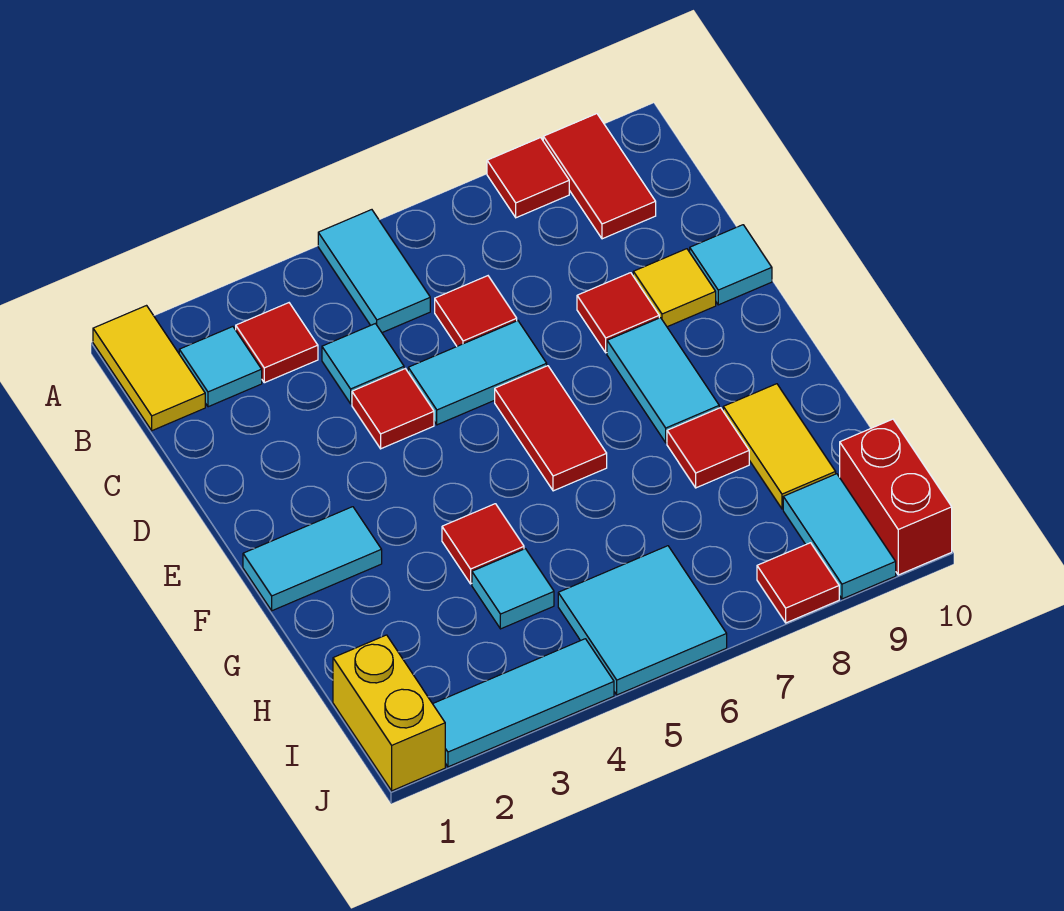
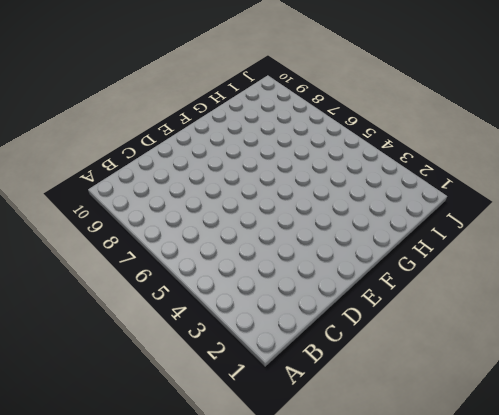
none -> yellow 1x2 tile [93,306,205,431]
none -> cyan 1x2 tile [318,210,430,333]
none -> red 1x1 tile [487,138,569,218]

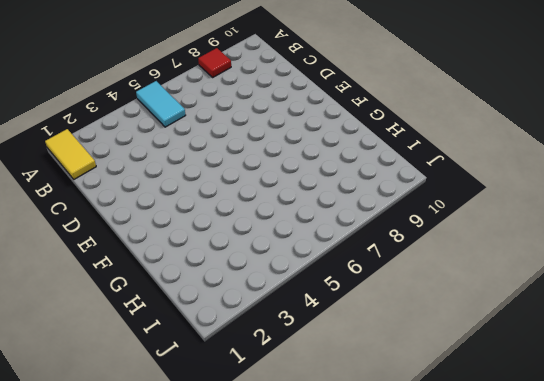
none -> red 1x2 tile [543,114,656,239]
none -> cyan 1x1 tile [179,327,262,407]
none -> red 1x1 tile [236,303,318,383]

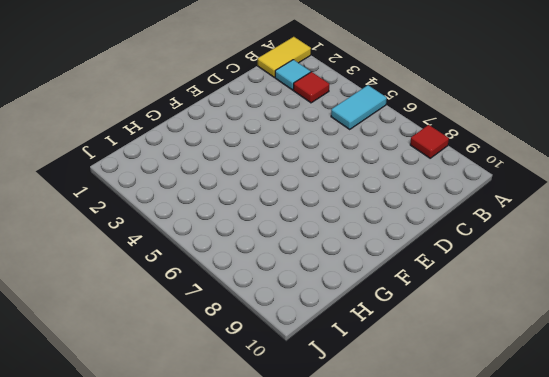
none -> red 1x2 tile [543,114,656,239]
none -> cyan 1x1 tile [322,324,404,404]
none -> red 1x1 tile [435,276,517,346]

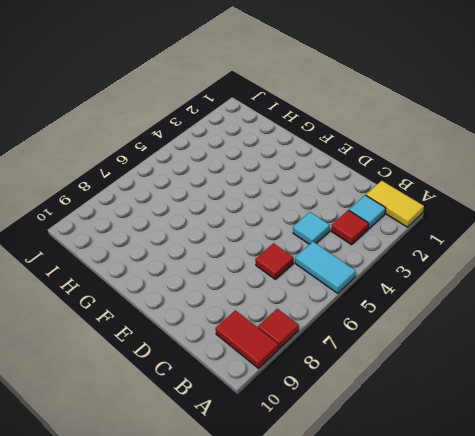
none -> red 1x1 tile [352,369,434,449]
none -> cyan 1x2 tile [408,321,547,425]
none -> red 1x1 tile [577,273,659,353]

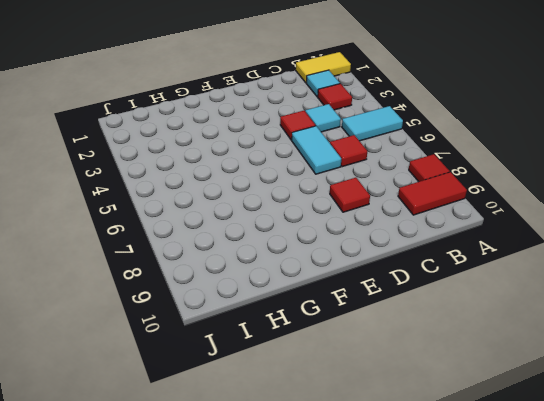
none -> yellow 1x1 tile [633,249,716,327]
none -> cyan 1x1 tile [690,225,772,305]
none -> red 1x2 tile [495,366,607,491]

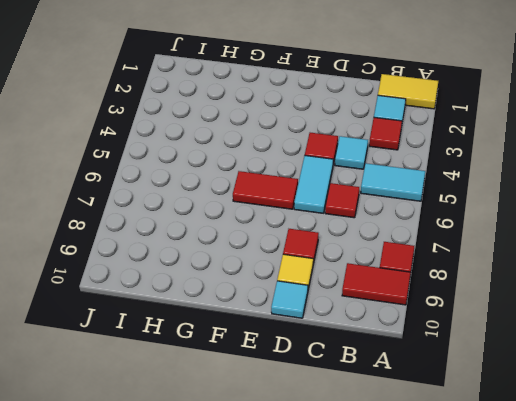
none -> cyan 1x2 tile [607,318,719,443]
none -> cyan 1x2 tile [243,507,382,611]
none -> red 1x1 tile [442,504,524,584]

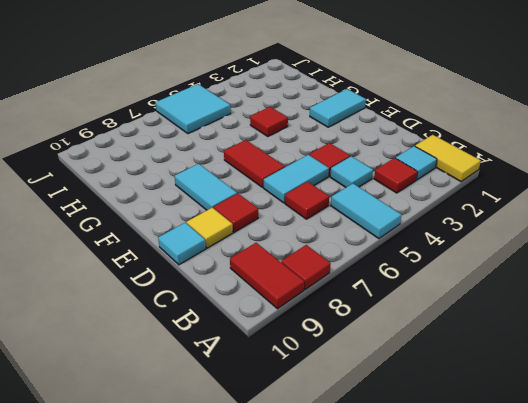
none -> red 1x1 tile [667,408,749,488]
none -> yellow 1x2 tile [723,384,836,509]
none -> cyan 1x1 tile [472,549,554,629]

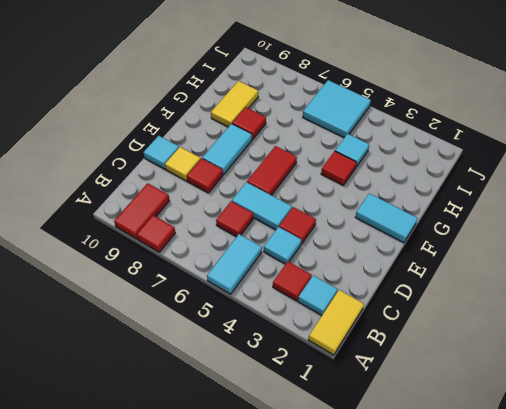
none -> yellow 1x2 brick [333,635,445,791]
none -> cyan 1x2 tile [783,474,896,599]
none -> red 1x2 brick [840,419,952,575]

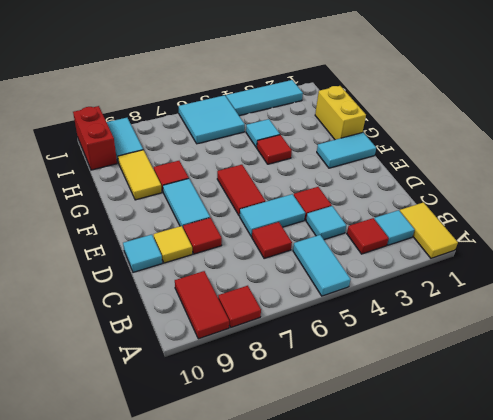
yellow 1x2 brick [315,86,366,140] -> yellow 1x2 brick moved to [333,635,445,791]
none -> red 1x1 tile [757,543,839,623]

